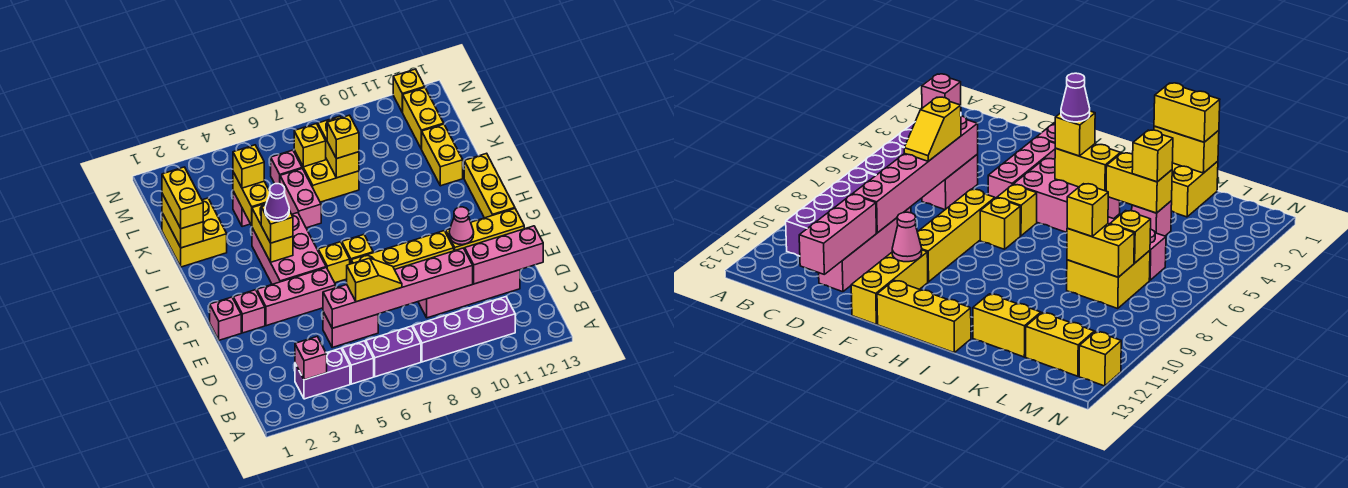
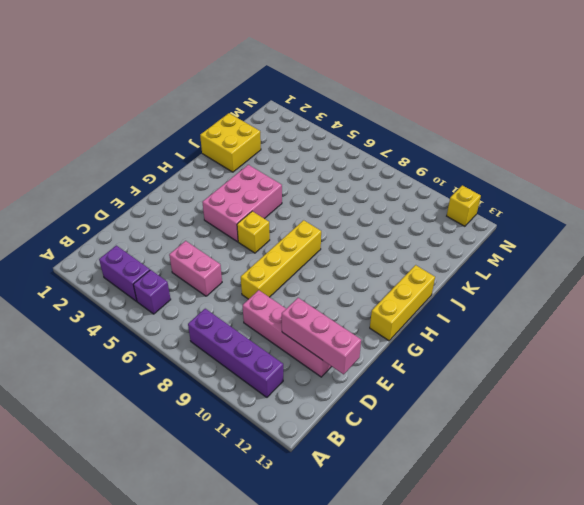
yellow 1x4 brick [241,220,321,299] -> yellow 1x4 brick turned to [351,231,454,269]
none -> purple 1x2 brick [366,326,421,377]
none -> pink 1x1 brick [210,297,241,340]
none -> pink 1x1 brick [233,290,265,333]
none -> pink 1x3 brick [257,268,336,326]

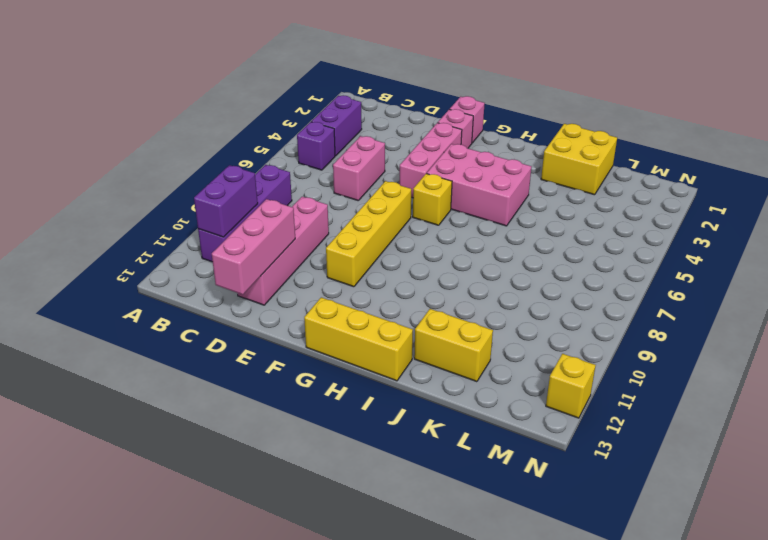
purple 1x2 brick [194,165,258,237] -> purple 1x2 brick moved to [366,326,421,377]
none -> yellow 1x3 brick [446,209,524,251]
none -> yellow 1x1 brick [342,235,373,264]
none -> pink 1x2 brick [280,169,321,228]
none -> pink 1x1 brick [233,191,250,227]

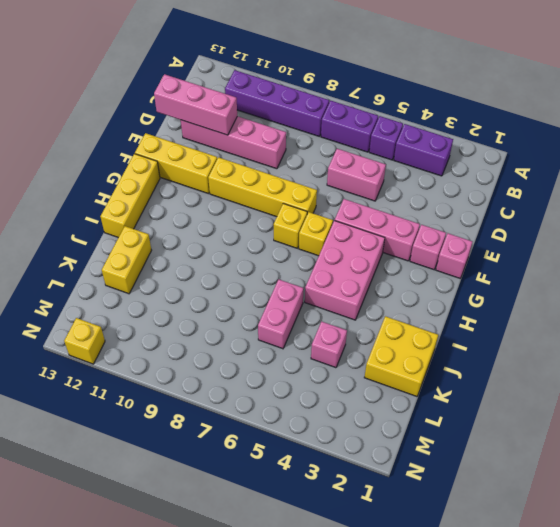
none -> yellow 2x2 brick [294,151,359,202]
none -> pink 1x1 brick [271,150,302,184]
none -> yellow 1x2 brick [402,88,444,149]
none -> pink 1x1 brick [295,337,327,380]

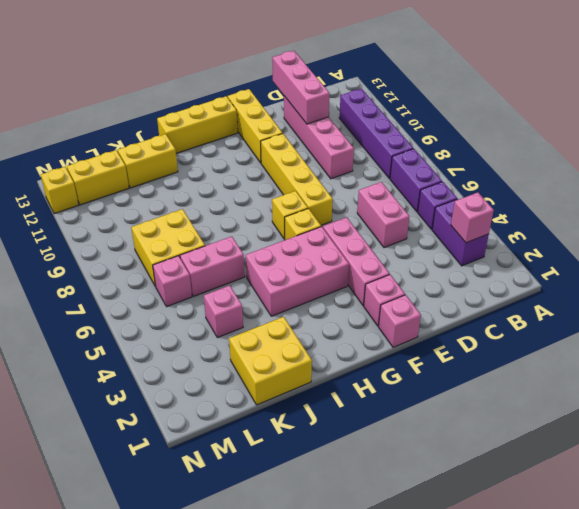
none -> pink 1x6 brick [323,248,473,328]
none -> pink 1x1 cone [449,207,474,245]
none -> yellow 1x2 brick [252,203,293,262]
none -> yellow 1x2 brick [162,194,203,248]

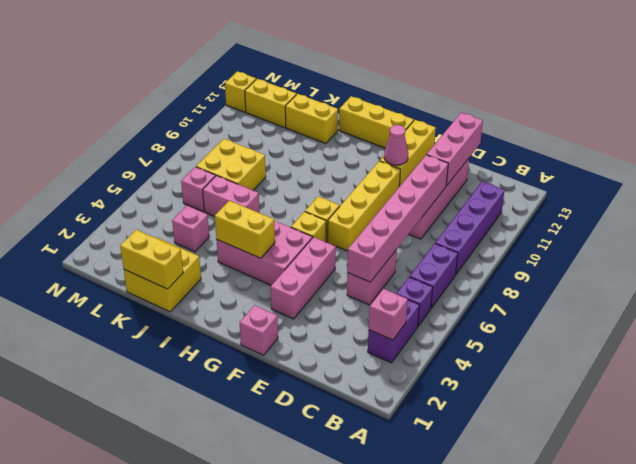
none -> pink 1x1 brick [233,290,265,333]
none -> yellow 1x2 brick [233,172,270,225]
none -> yellow 1x2 brick [318,116,359,178]
none -> yellow 1x1 brick [294,124,326,167]

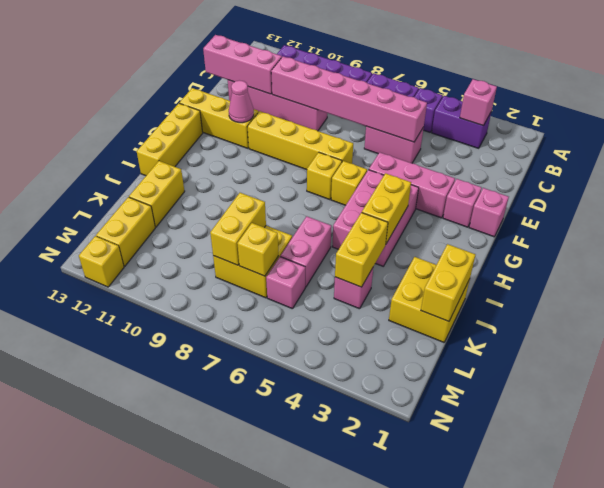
none -> yellow 1x2 slope [347,258,402,302]
none -> yellow 1x1 brick [261,206,293,243]
none -> yellow 1x2 brick [162,167,203,229]
none -> yellow 1x1 brick [233,145,264,188]

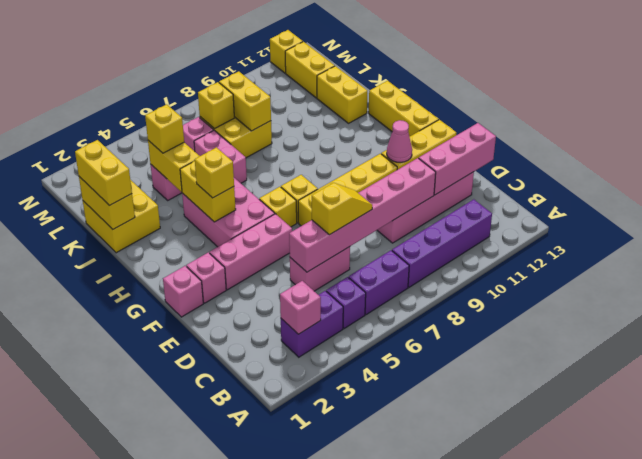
none -> yellow 1x1 brick [327,115,359,159]
none -> purple 1x1 cone [265,184,289,221]

